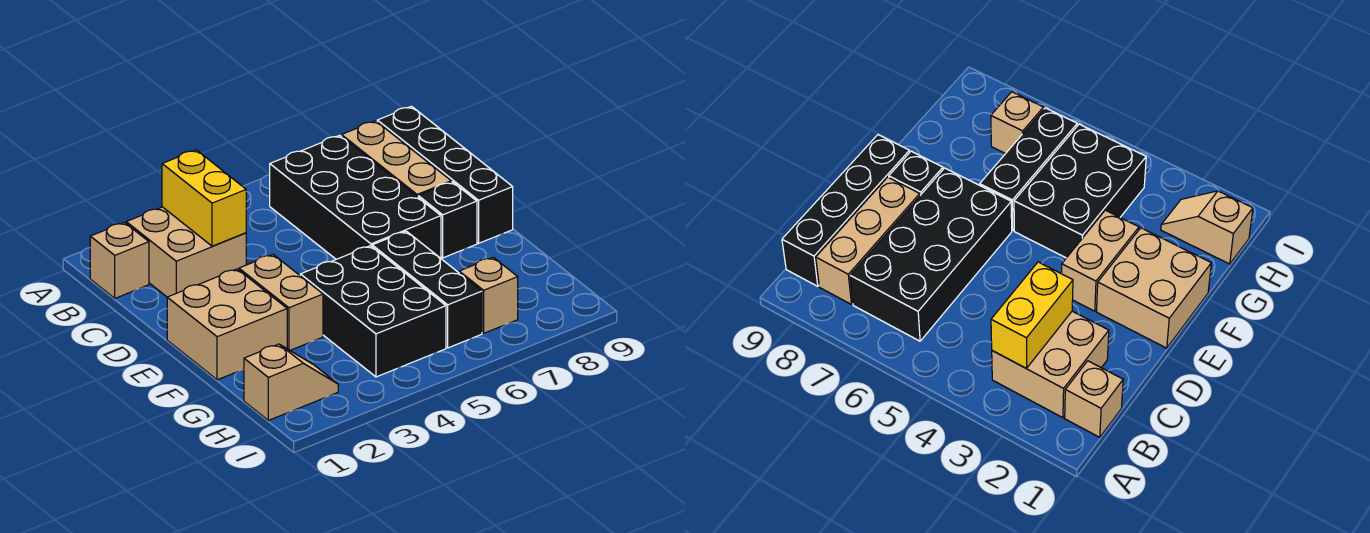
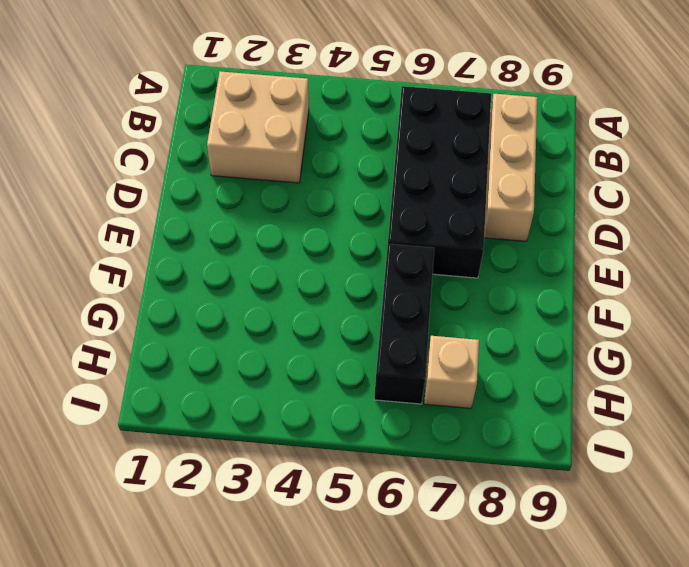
none -> tan 1x1 brick [90,222,149,298]
none -> black 1x4 brick [377,106,513,243]
none -> tan 2x2 brick [167,269,287,380]

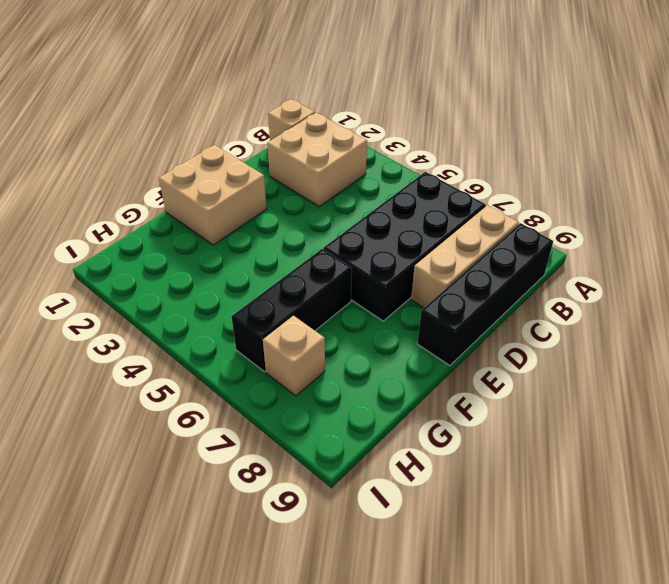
none -> tan 1x2 brick [239,255,323,350]
none -> black 1x1 brick [418,182,477,258]
none -> black 2x3 brick [300,246,446,377]

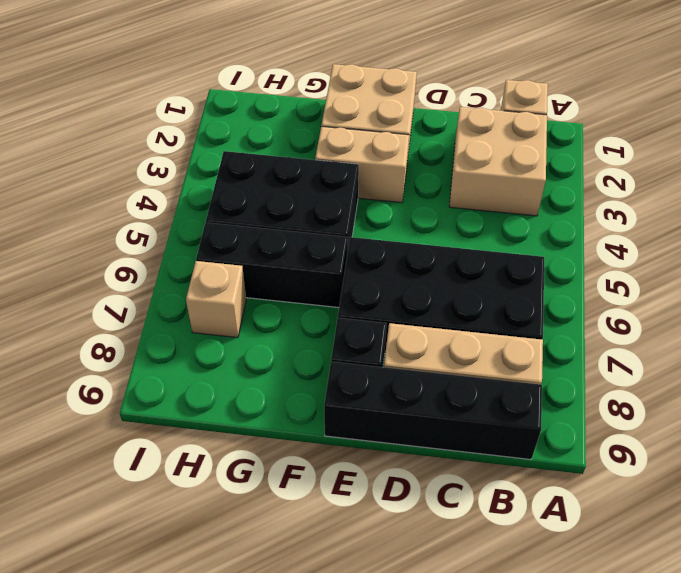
none -> tan 1x2 slope [244,344,338,420]
none -> yellow 1x2 brick [162,150,246,246]

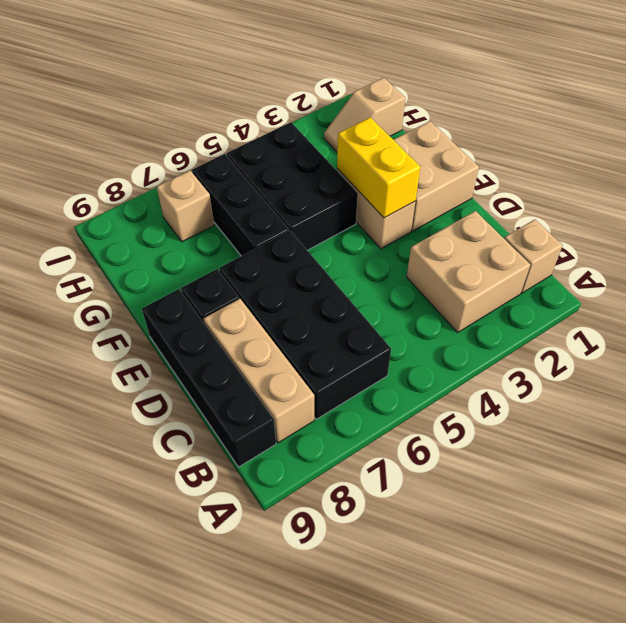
yellow 1x2 brick [337,117,420,218] -> yellow 1x2 brick moved to [162,150,246,246]

